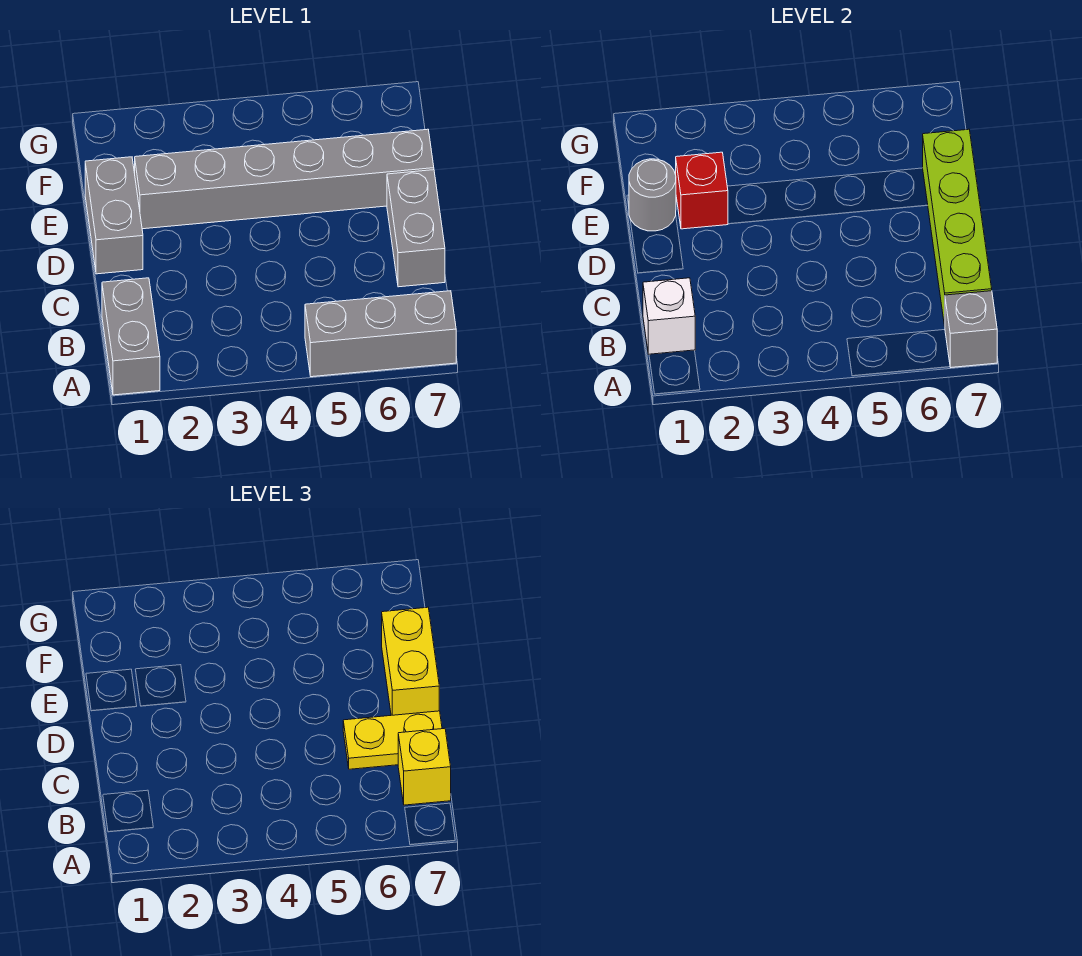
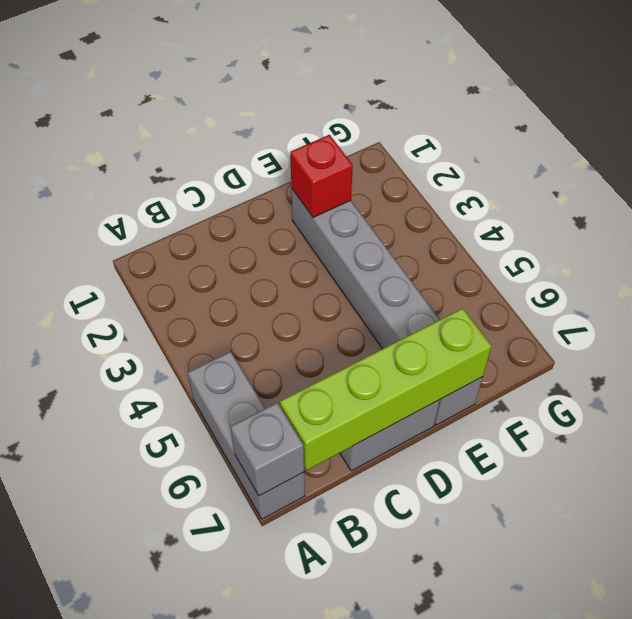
none -> grey 1x2 brick [102,278,160,395]
none -> grey 1x2 brick [85,157,143,274]
none -> white 1x1 brick [643,278,695,354]

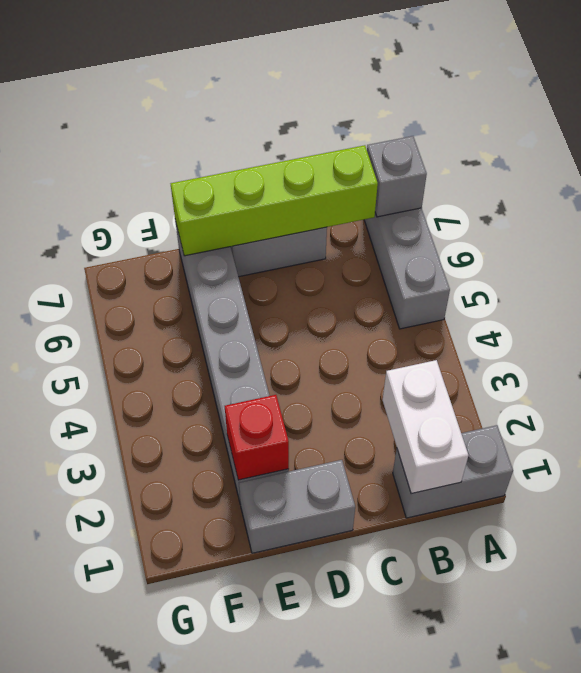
white 1x2 brick [382,360,469,494] -> white 1x1 brick [643,278,695,354]
none -> grey 1x1 round brick [629,159,676,231]
none -> yellow 1x1 brick [398,728,451,805]
none -> yellow 1x2 plate [343,711,442,769]

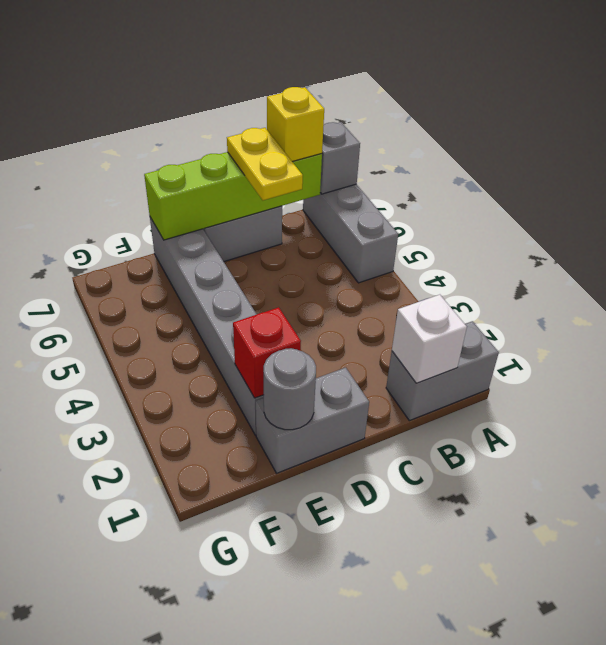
none -> yellow 1x2 brick [382,607,439,715]

